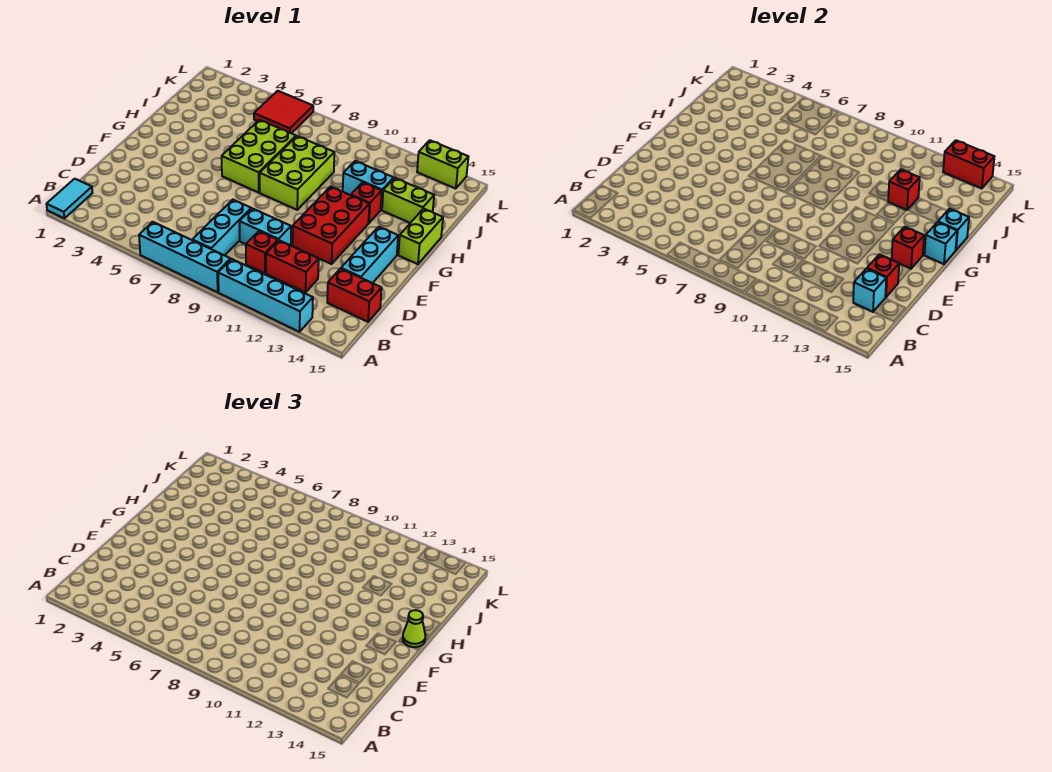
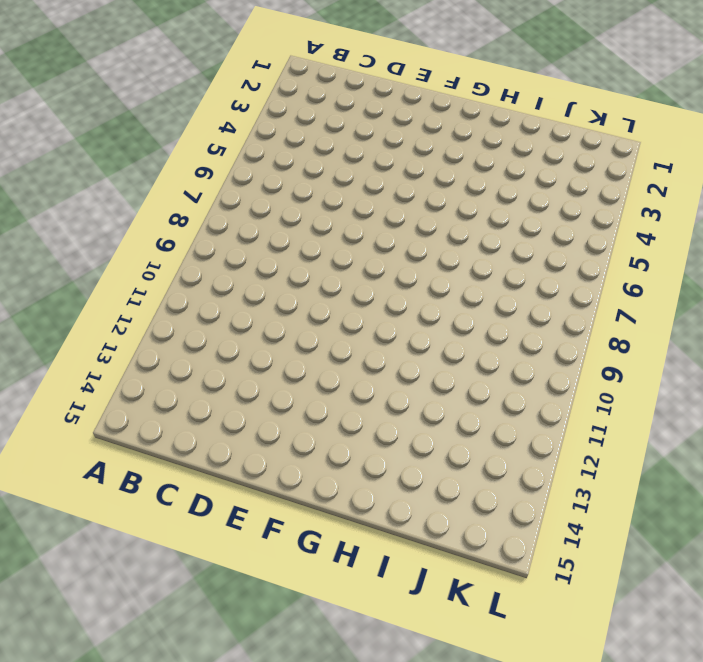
none -> cyan 1x2 tile [47,179,92,218]
none -> cyan 1x4 brick [139,222,231,292]
none -> cyan 1x4 brick [218,259,313,332]

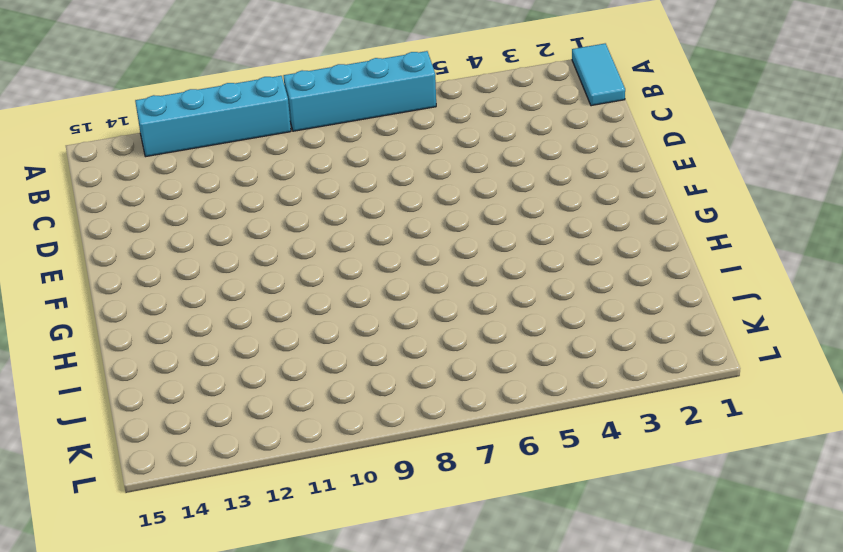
none -> cyan 1x3 brick [193,200,251,255]
none -> red 1x1 brick [246,231,278,273]
none -> red 1x2 brick [266,240,319,292]

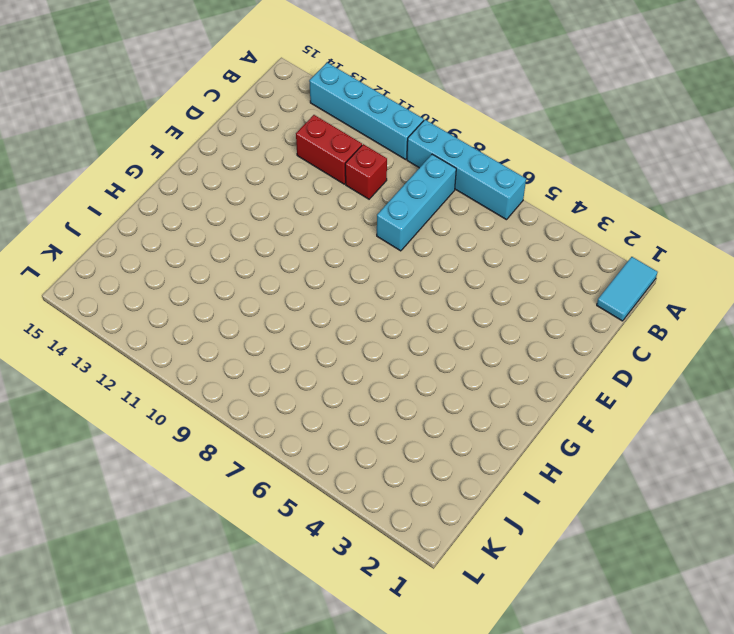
none -> red 1x2 brick [327,269,382,322]
none -> cyan 1x2 brick [240,208,291,245]
none -> cyan 1x3 brick [341,227,398,283]

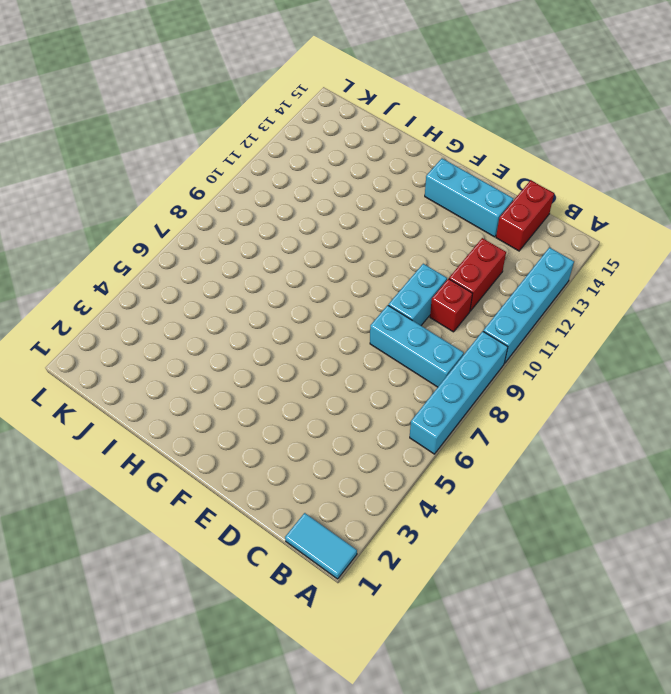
none -> red 2x3 brick [292,187,369,264]
none -> lime 2x3 brick [222,120,296,193]
none -> lime 2x3 brick [260,136,335,210]

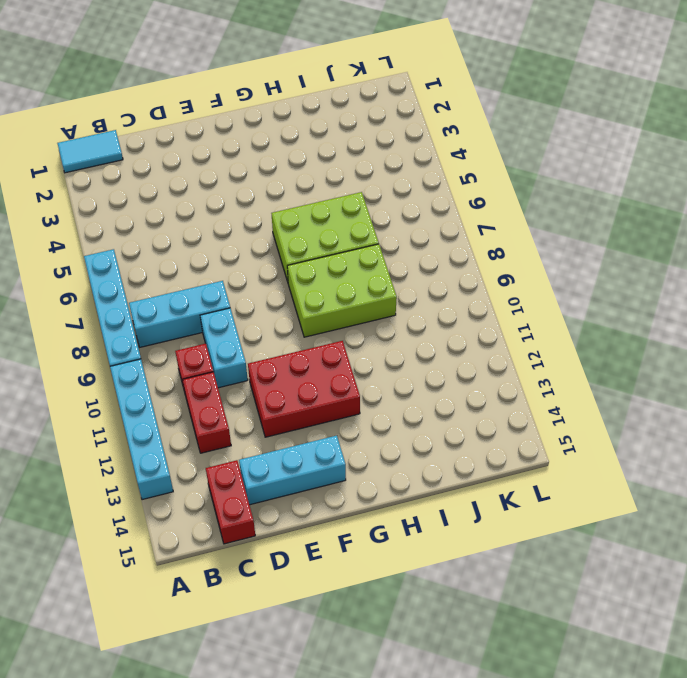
none -> lime 1x2 brick [398,209,443,264]
none -> red 1x1 brick [351,182,382,223]
none -> cyan 1x2 brick [343,161,394,210]

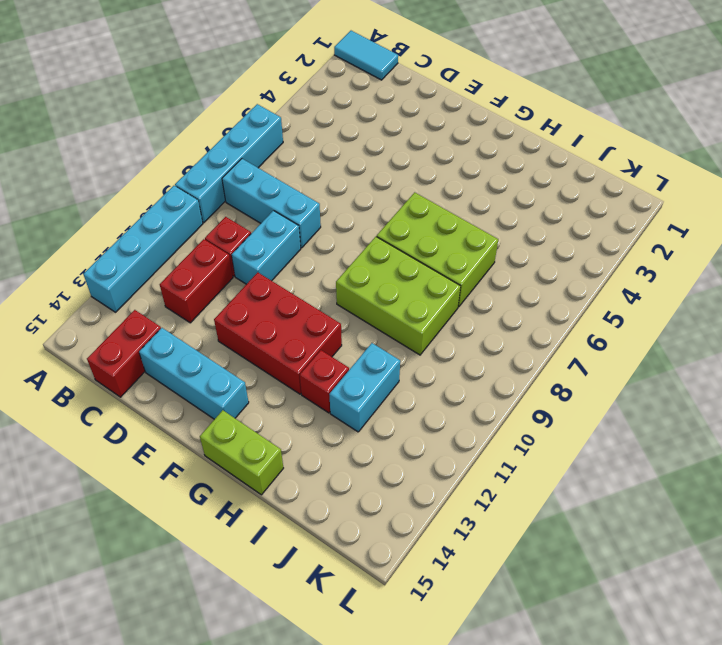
none -> lime 1x2 brick [382,178,434,223]
none -> red 2x2 tile [254,91,313,133]
none -> lime 1x2 brick [417,140,468,189]

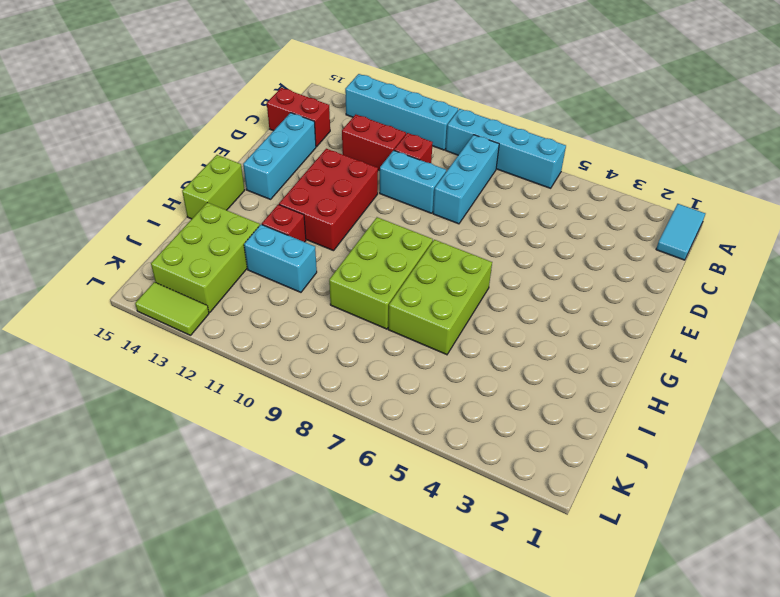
lime 2x3 brick [151,202,260,313] -> lime 1x2 brick [382,178,434,223]
lime 1x2 tile [135,282,209,335] -> lime 1x2 brick [417,140,468,189]
none -> red 2x2 tile [254,91,313,133]
none -> cyan 1x1 brick [853,269,886,312]
none -> red 1x1 brick [867,254,899,297]

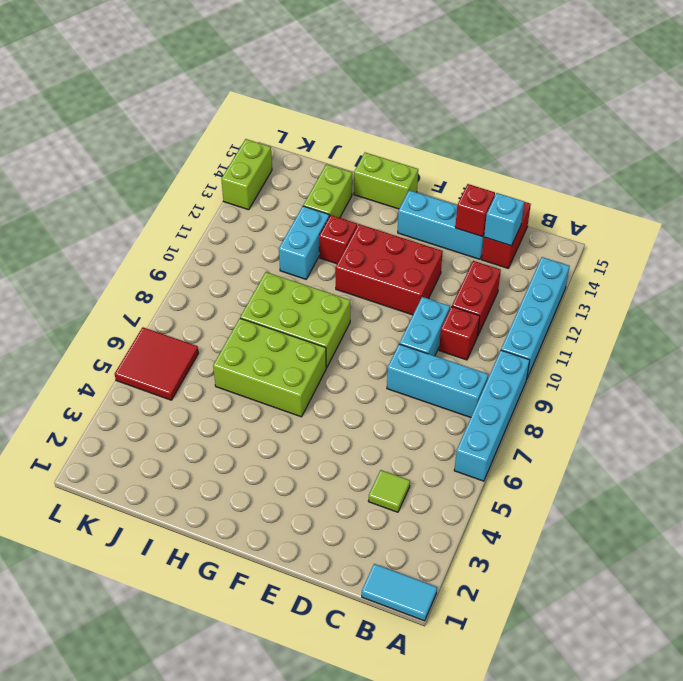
lime 1x1 tile [368,470,410,512] -> none
none -> red 1x1 brick [892,227,924,269]
none -> cyan 1x1 brick [924,222,957,264]
none -> cyan 1x1 brick [938,209,969,250]

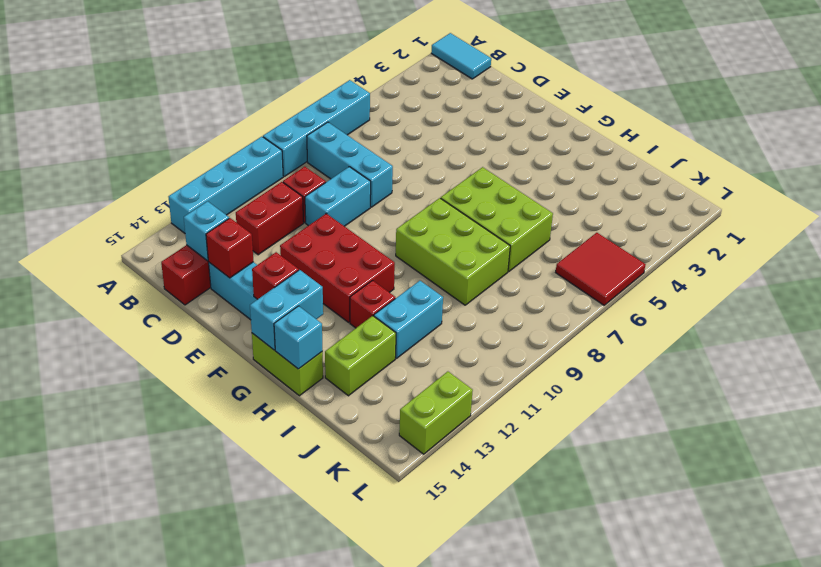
cyan 1x2 brick [250,270,323,350] -> cyan 1x1 brick [924,222,957,264]
none -> red 1x1 brick [888,170,920,210]
none -> red 1x2 brick [943,140,994,189]
none -> lime 1x1 cone [403,610,425,647]

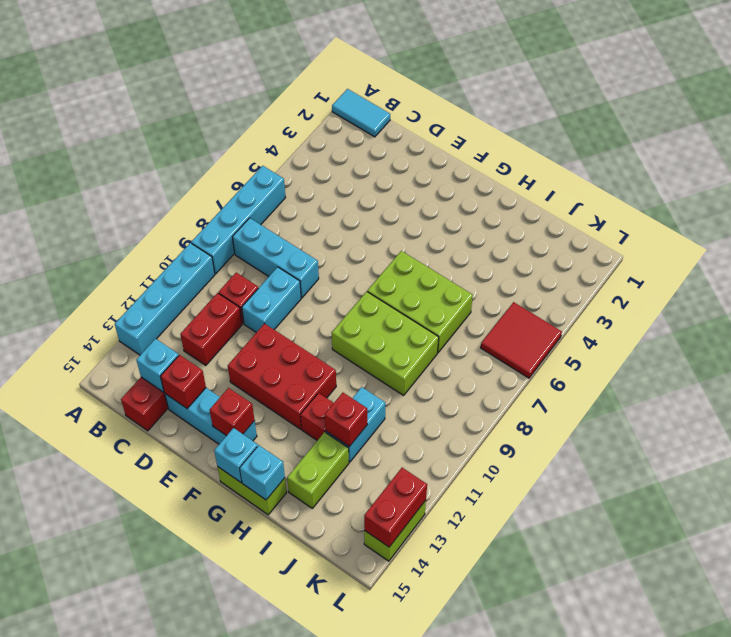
none -> lime 1x1 cone [403,610,425,647]

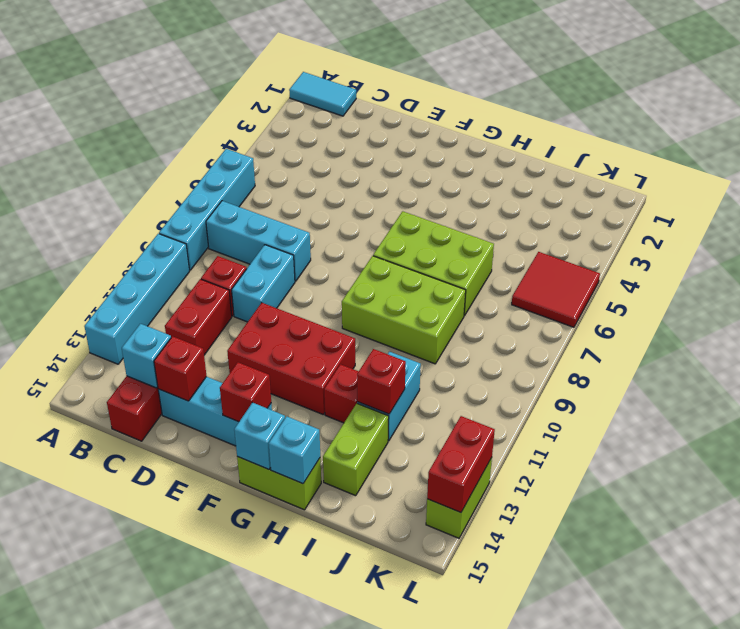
none -> lime 1x1 cone [403,610,425,647]

